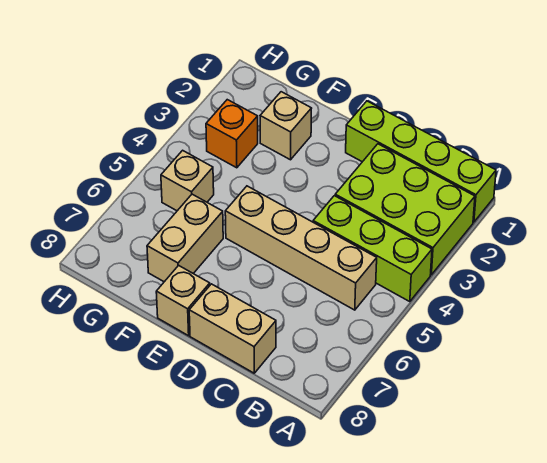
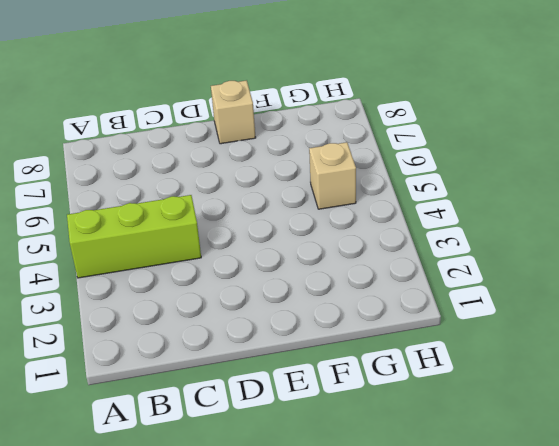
none -> lime 1x4 brick [346,101,496,222]
none -> lime 2x3 brick [335,144,475,275]

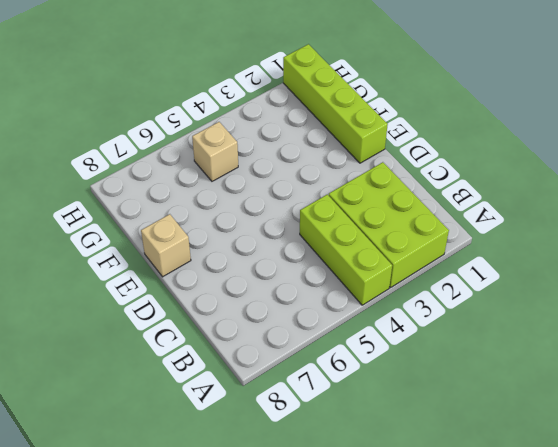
lime 1x4 brick [283,44,388,163] -> lime 1x4 brick moved to [346,101,496,222]
none -> tan 1x4 brick [225,186,377,310]
none -> tan 1x2 brick [189,284,276,373]

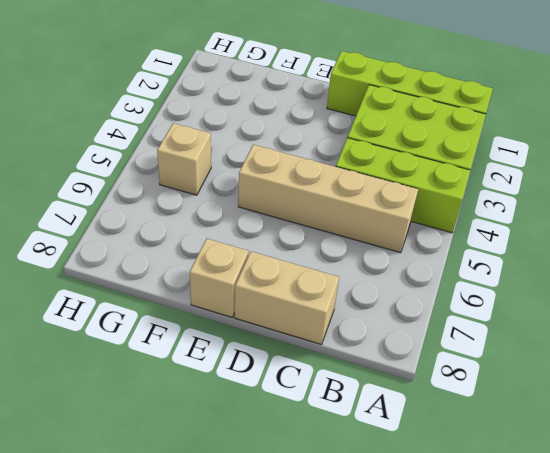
none -> tan 1x1 brick [260,92,312,160]
none -> tan 1x2 brick [147,194,223,282]

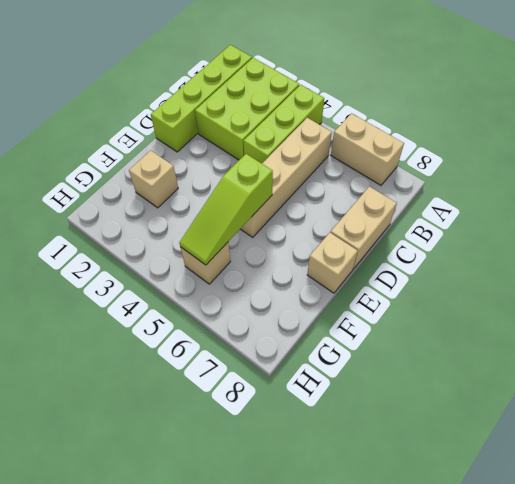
tan 1x2 brick [331,113,404,185] -> tan 1x2 brick moved to [147,194,223,282]
lime 1x3 slope [179,154,273,265] -> none
none -> orange 1x1 brick [206,100,258,168]

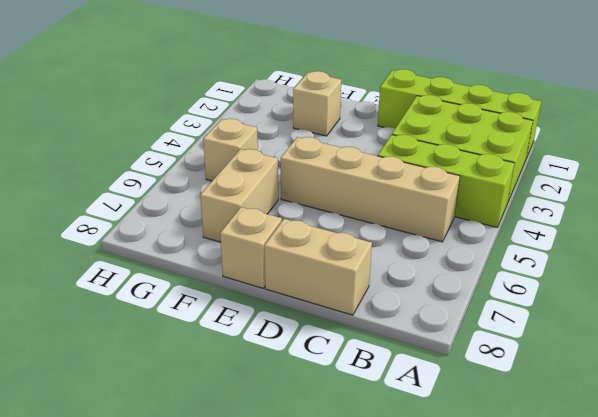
none -> orange 1x1 brick [206,100,258,168]

